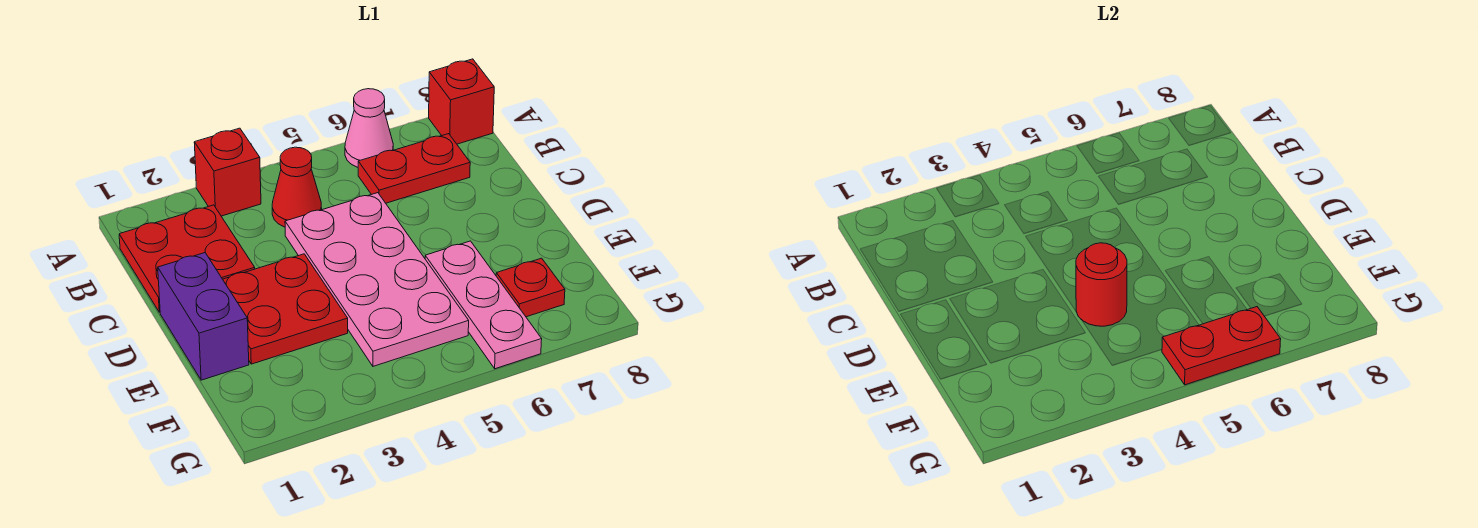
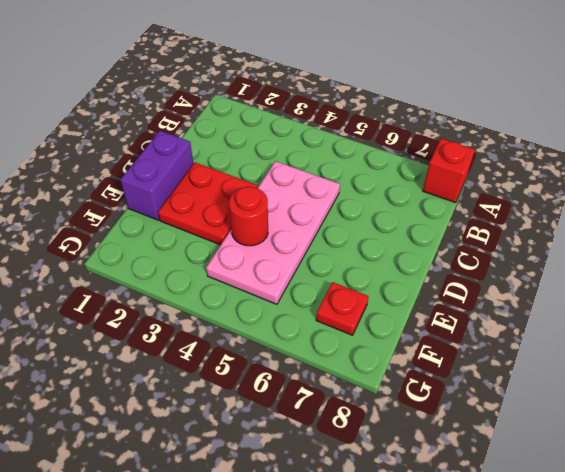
none -> red 1x1 brick [194,128,261,216]
none -> pink 1x1 cone [345,89,393,167]
none -> red 2x2 plate [119,205,255,312]

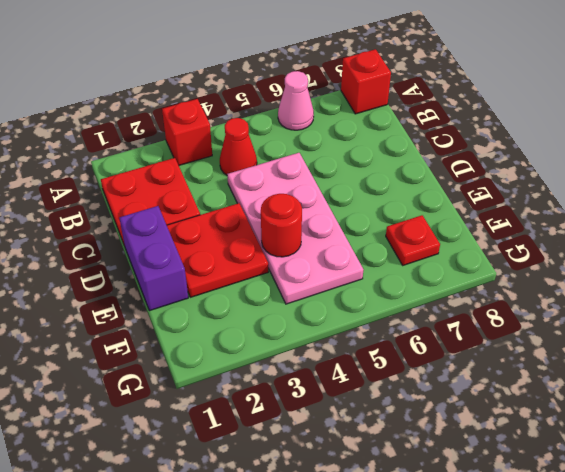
none -> red 1x2 plate [358,134,470,203]
none -> pink 1x3 plate [425,241,542,369]
none -> red 1x2 plate [1162,307,1281,385]

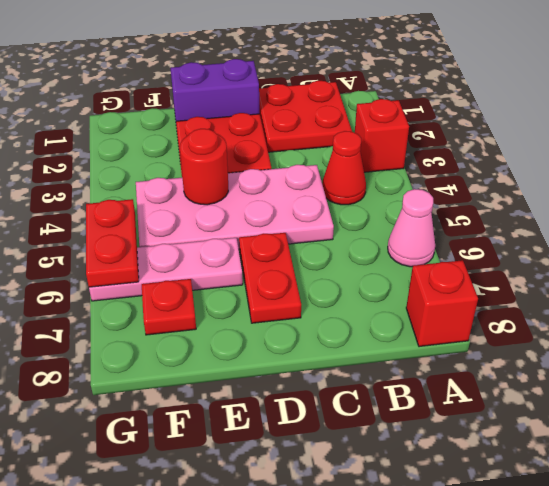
red 1x2 plate [239,233,301,323] -> red 1x2 plate moved to [358,134,470,203]

